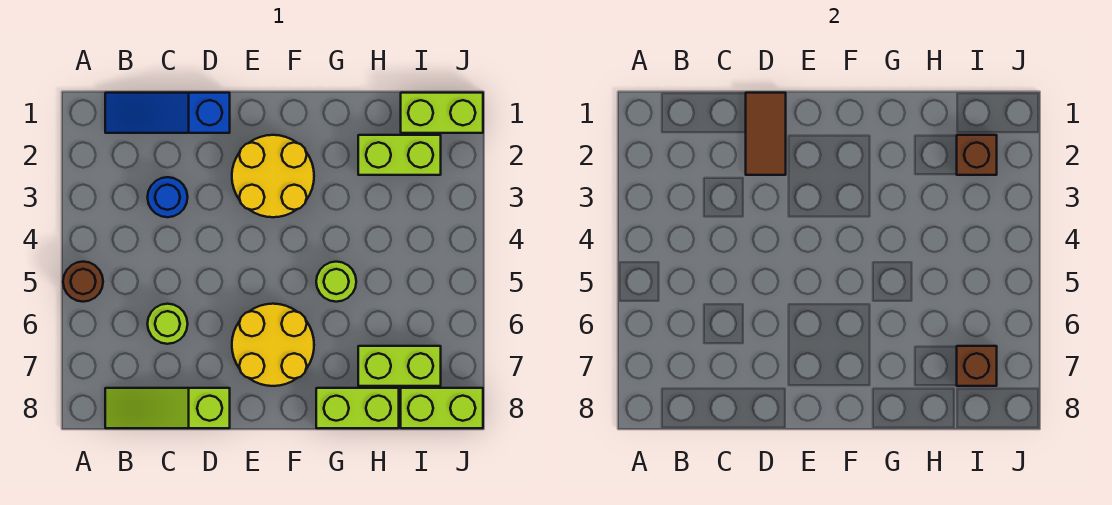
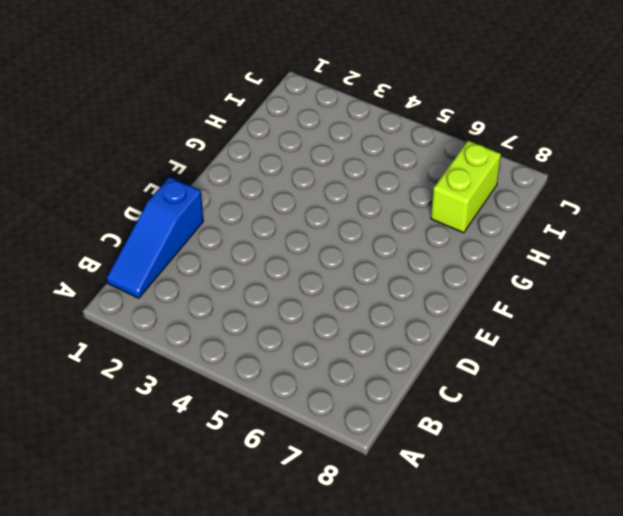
none -> brown 1x1 round brick [63,262,103,302]
none -> lime 1x3 slope [105,388,230,428]
none -> blue 1x1 round brick [147,177,188,217]

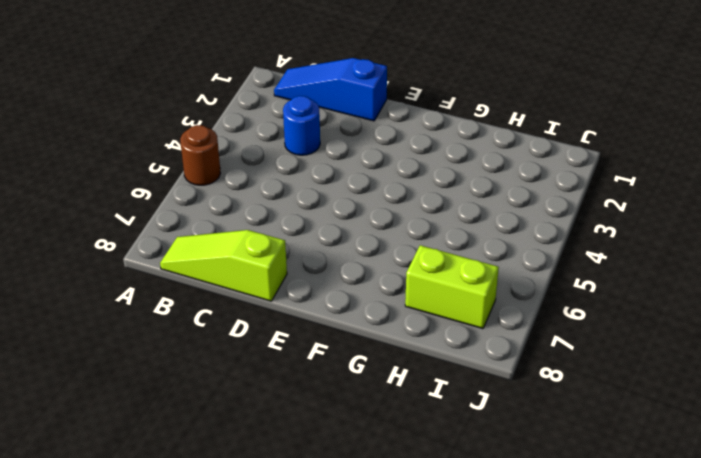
none -> lime 1x1 round brick [148,304,188,344]
none -> yellow 2x2 round brick [232,135,314,217]
none -> yellow 2x2 round brick [232,304,314,386]

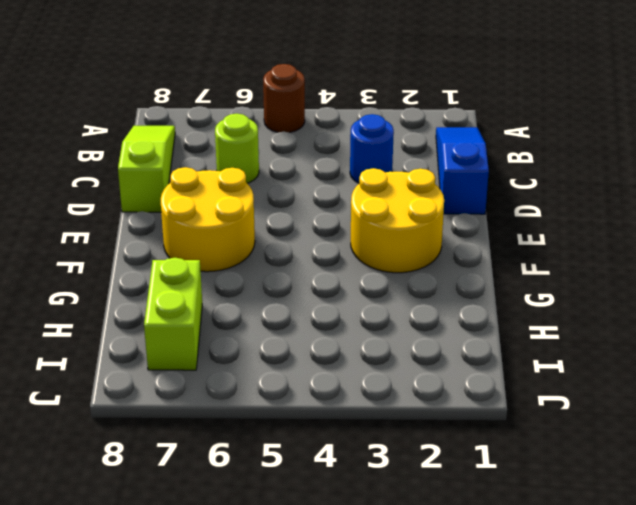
none -> lime 1x1 round brick [316,262,356,302]
none -> lime 1x2 brick [316,388,399,428]
none -> lime 1x2 brick [358,135,441,175]

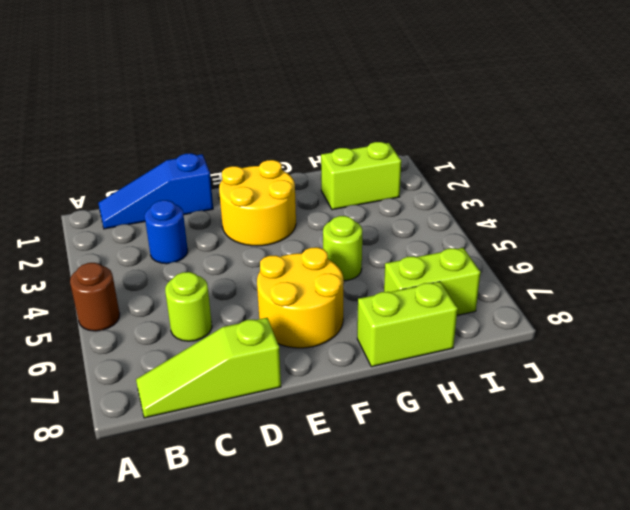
none -> lime 1x2 brick [401,93,483,133]
none -> lime 1x2 brick [401,388,483,428]
none -> brown 1x2 tile [746,93,786,175]

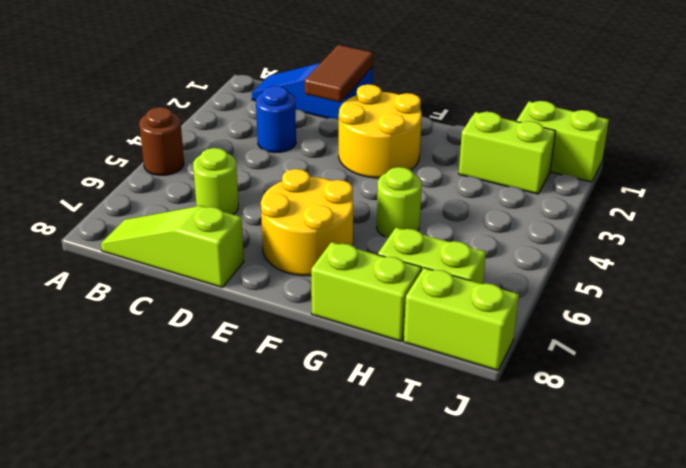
none -> brown 1x1 brick [957,135,997,175]
none -> brown 1x1 brick [957,346,997,386]

